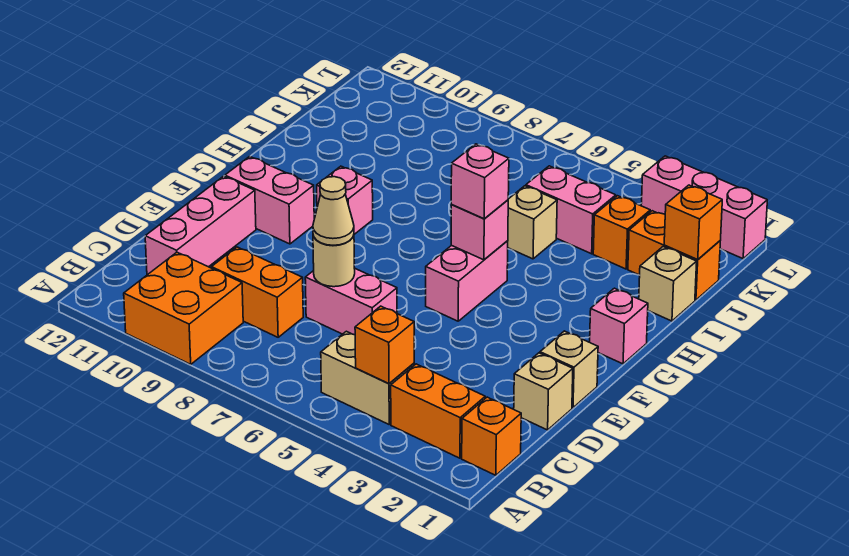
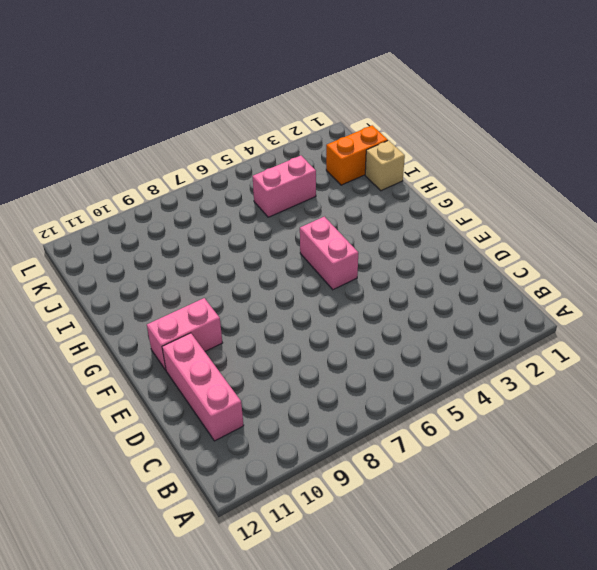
none -> orange 2x2 brick [124,252,243,364]
none -> orange 1x1 brick [462,397,521,475]
none -> orange 1x2 brick [391,364,485,458]

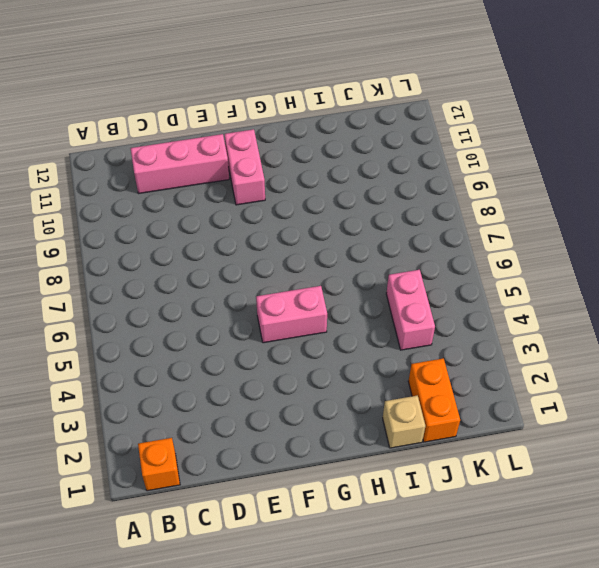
none -> orange 2x2 brick [124,252,243,364]
none -> orange 1x2 brick [391,364,485,458]
none -> tan 1x2 brick [321,331,414,424]

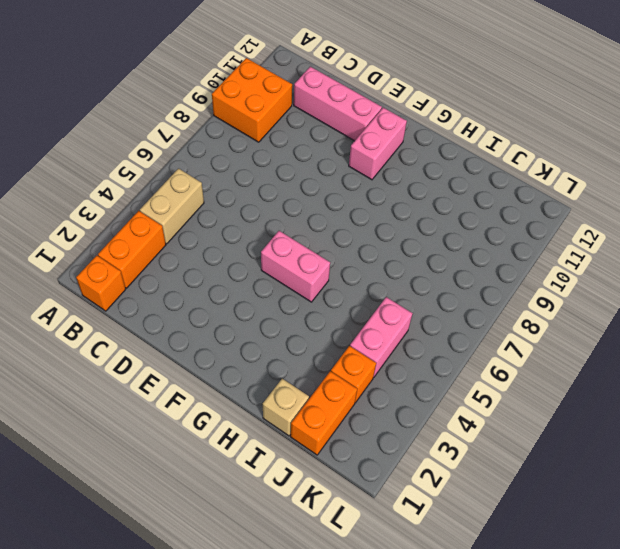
none -> orange 1x2 brick [212,247,303,337]
none -> tan 1x1 brick [514,353,573,430]
none -> pink 1x2 brick [305,268,397,335]

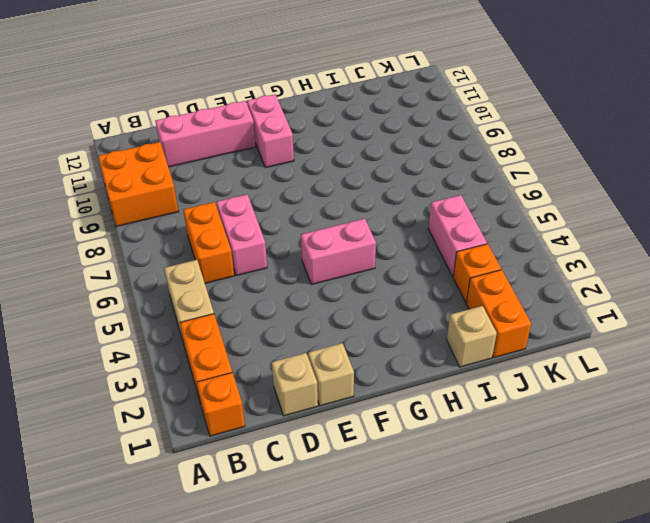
orange 1x2 brick [183,202,234,283] -> orange 1x2 brick moved to [212,247,303,337]
none -> pink 1x1 brick [590,288,648,364]
none -> pink 1x1 brick [317,166,373,234]
none -> tan 1x1 brick [508,186,557,259]

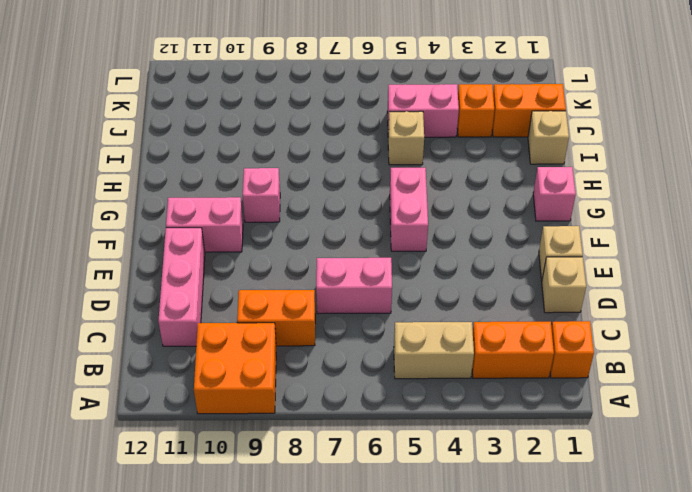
none -> pink 1x3 brick [641,156,767,259]
none -> orange 1x1 brick [355,306,414,384]
none -> tan 1x1 round brick [313,235,355,287]

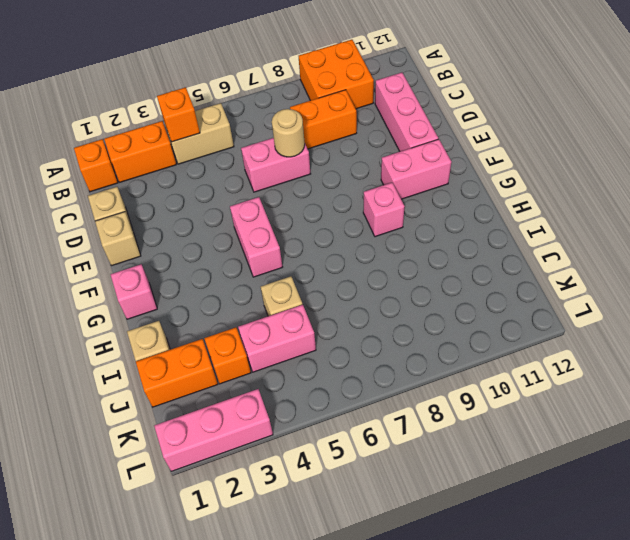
none -> pink 1x1 brick [451,200,508,260]
none -> orange 1x1 brick [664,185,722,259]
none -> tan 1x1 cone [313,177,354,245]

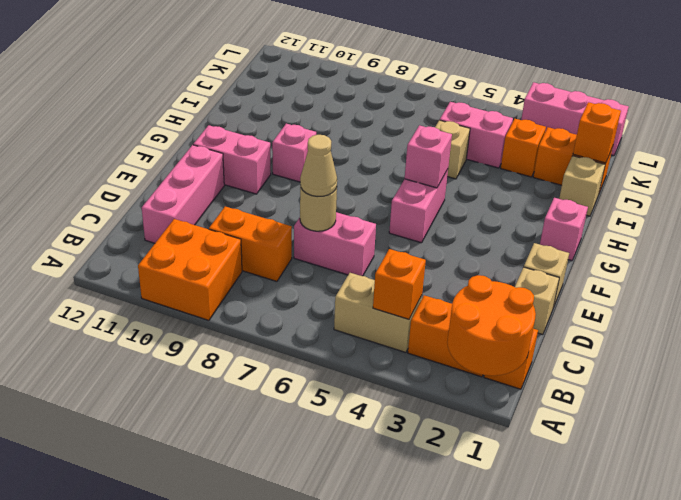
orange 2x2 round brick [447,275,536,376] -> none
none -> pink 1x1 brick [451,144,509,219]

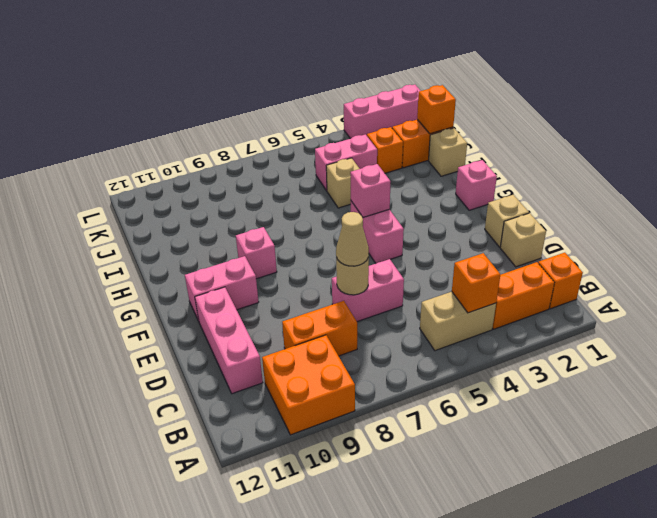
none -> pink 1x1 brick [451,144,509,219]

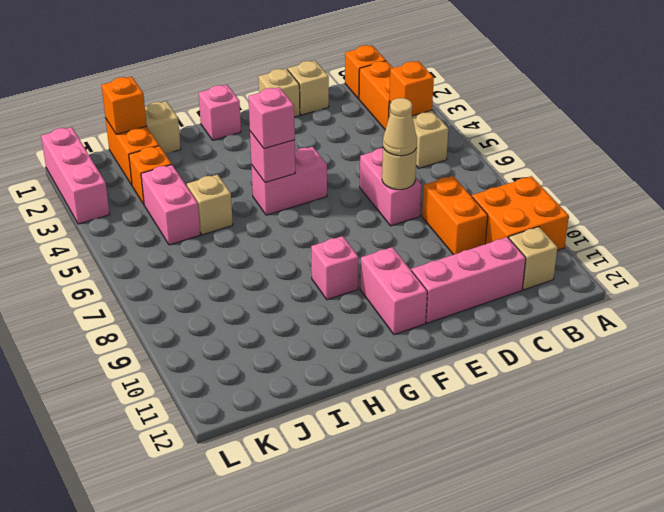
tan 1x1 brick [509,227,558,290] -> none

